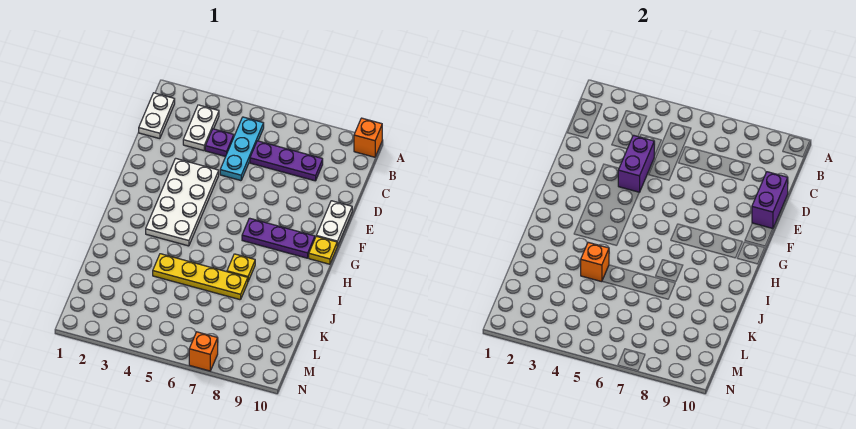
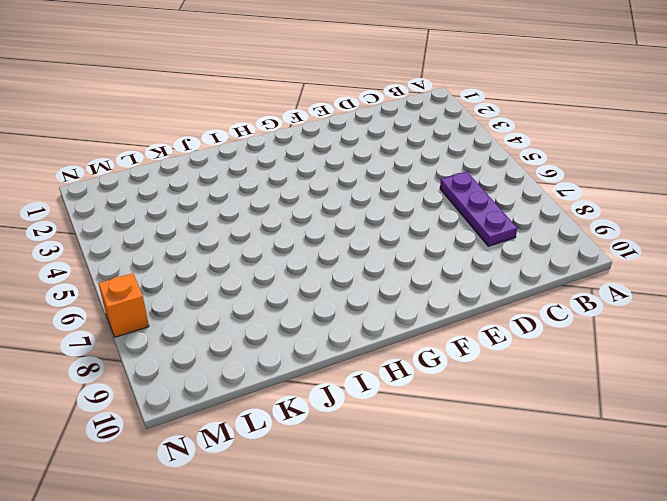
none -> orange 1x1 brick [354,118,382,157]
none -> white 1x2 plate [139,93,175,139]
none -> white 1x2 plate [183,105,219,151]

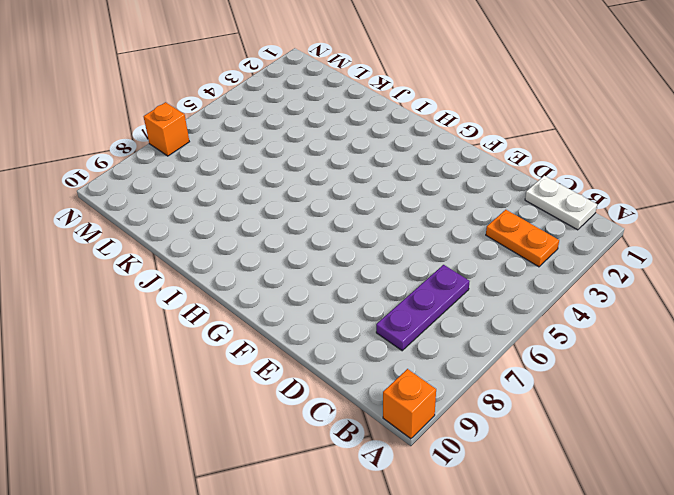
orange 1x2 plate [486,210,559,267] -> white 1x2 plate [183,105,219,151]
none -> cyan 1x3 plate [220,117,264,181]
none -> purple 1x1 plate [205,129,234,157]
none -> white 2x4 plate [146,158,219,246]

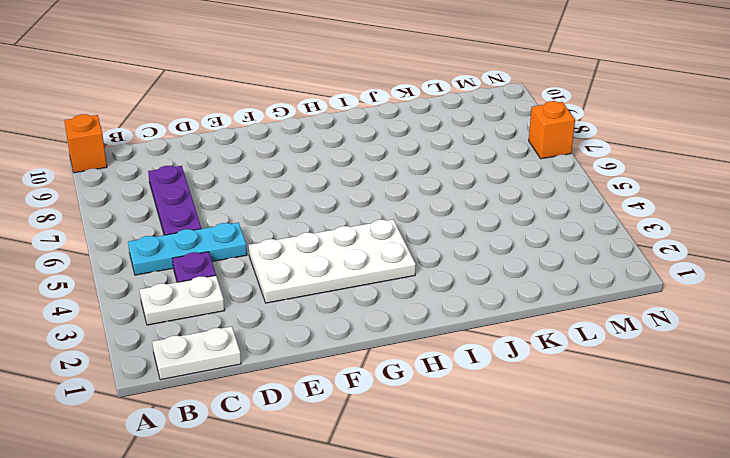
none -> white 1x2 plate [316,201,352,246]
none -> purple 1x3 plate [242,218,315,258]
none -> yellow 1x1 plate [309,236,337,264]

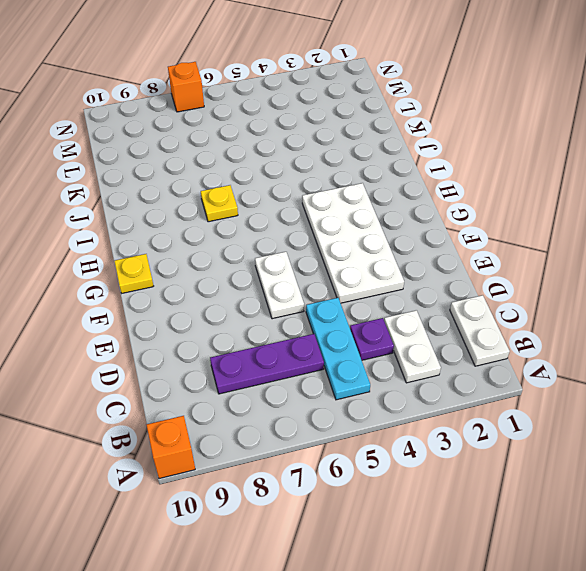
white 1x2 plate [255,252,304,319] -> white 1x2 plate moved to [316,201,352,246]
none -> purple 1x3 plate [242,218,315,258]
none -> yellow 1x4 plate [153,254,248,300]
none -> purple 1x2 brick [618,135,654,192]

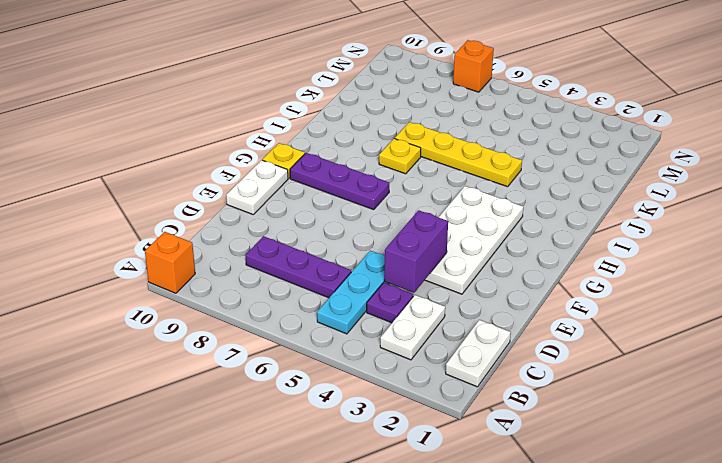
none -> purple 1x2 brick [752,172,788,229]
none -> orange 1x1 brick [581,242,609,282]

